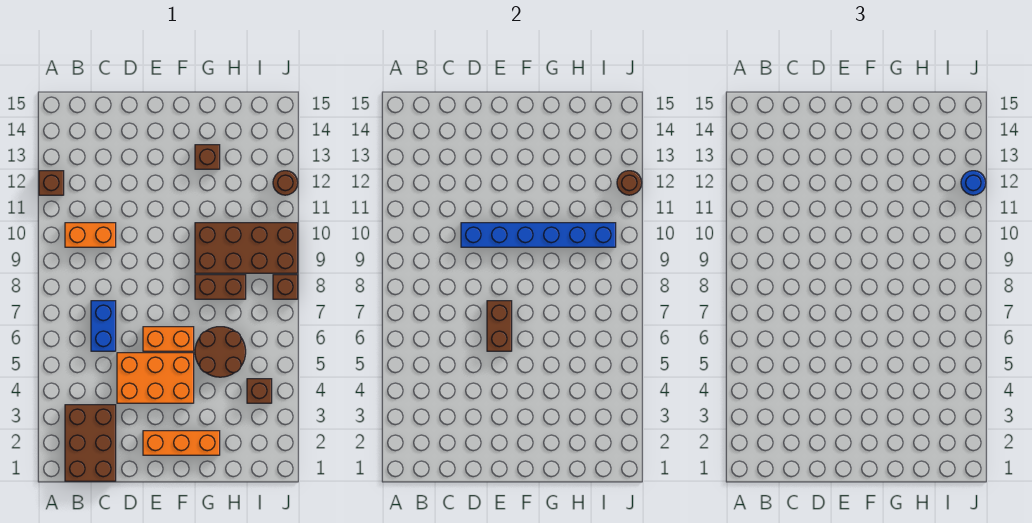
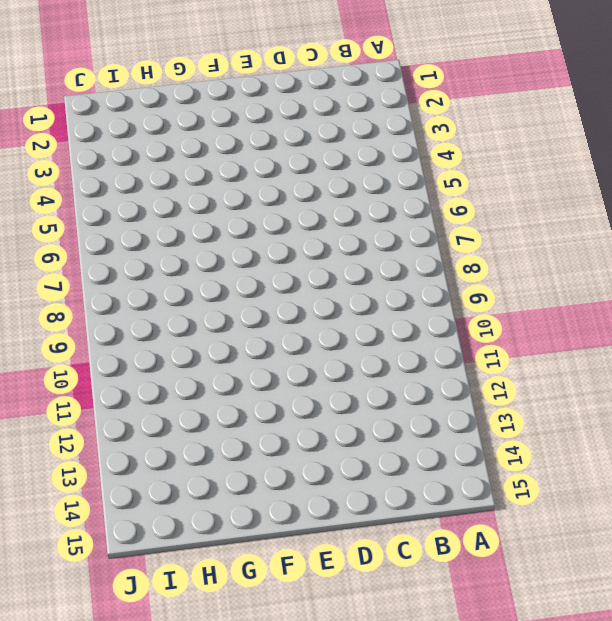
none -> brown 1x1 brick [39,171,64,195]
none -> brown 2x3 brick [65,405,116,481]
none -> orange 1x2 brick [65,223,116,247]

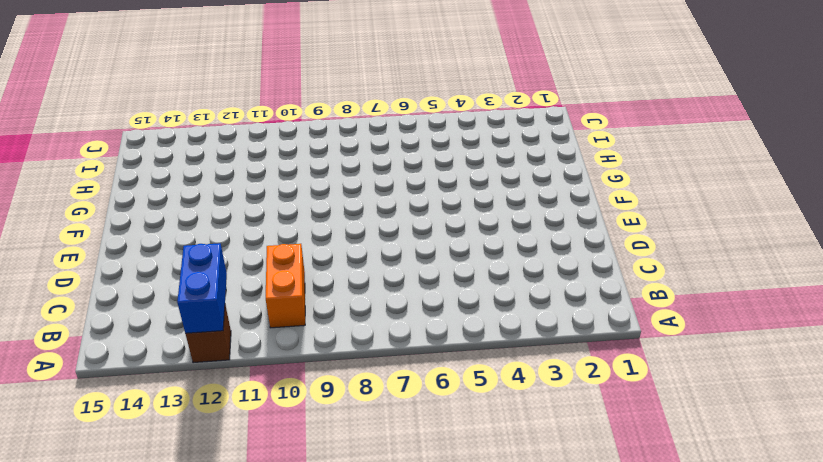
blue 1x2 brick [177,243,227,333] -> blue 1x2 brick turned to [91,301,116,351]
none -> brown 2x3 brick [65,405,116,481]
none -> orange 2x3 brick [117,353,194,403]
none -> orange 1x3 brick [143,431,220,455]

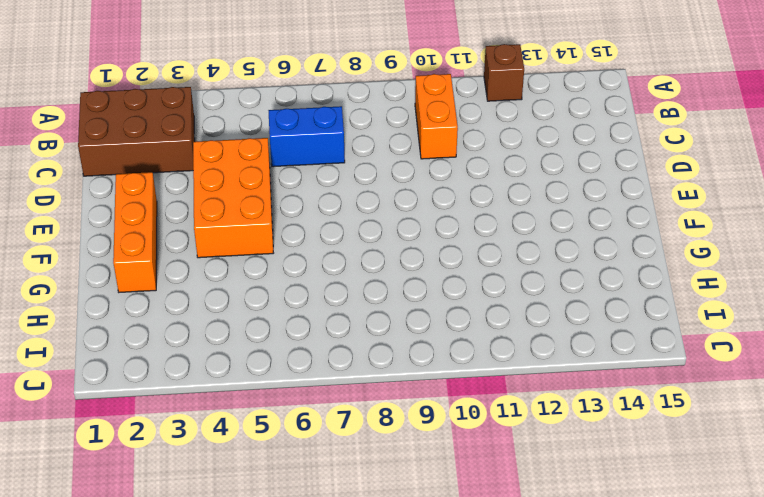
none -> orange 1x2 brick [143,327,194,351]
none -> brown 2x2 round brick [195,327,246,377]
none -> brown 1x2 brick [195,275,246,299]

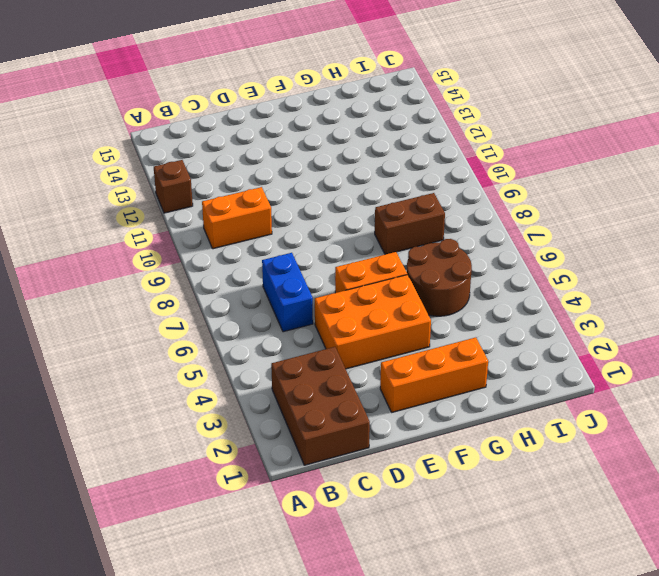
none -> brown 2x4 brick [195,223,298,273]
none -> brown 1x1 brick [195,145,220,169]
none -> brown 1x1 brick [247,379,272,403]

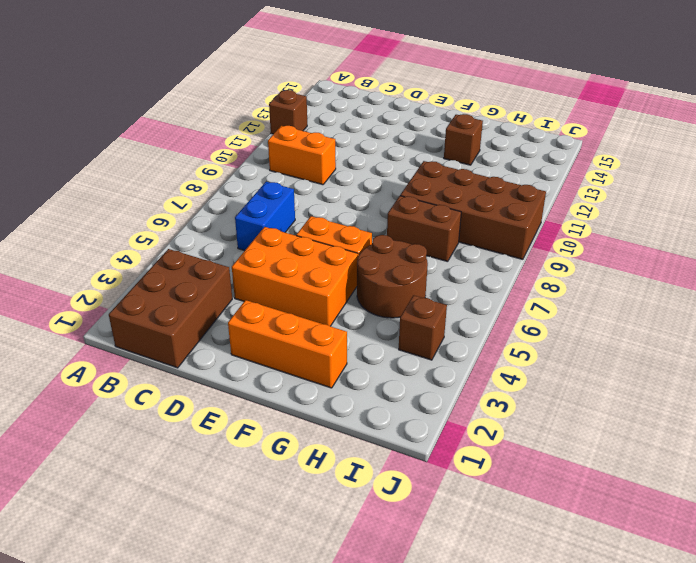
none -> brown 1x1 brick [273,275,298,299]
none -> brown 1x1 round brick [273,171,298,195]
none -> blue 1x6 brick [461,223,616,247]

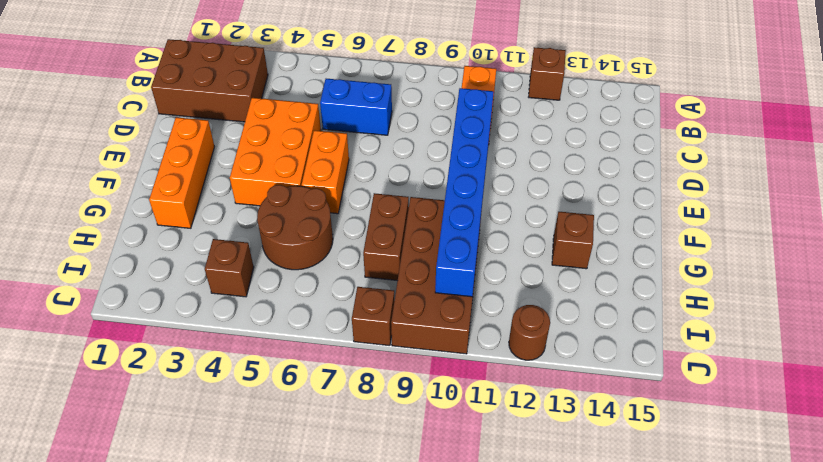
none -> brown 1x2 brick [487,301,512,351]
none -> brown 1x1 round brick [617,171,642,195]
none -> blue 1x1 round brick [961,171,986,195]

